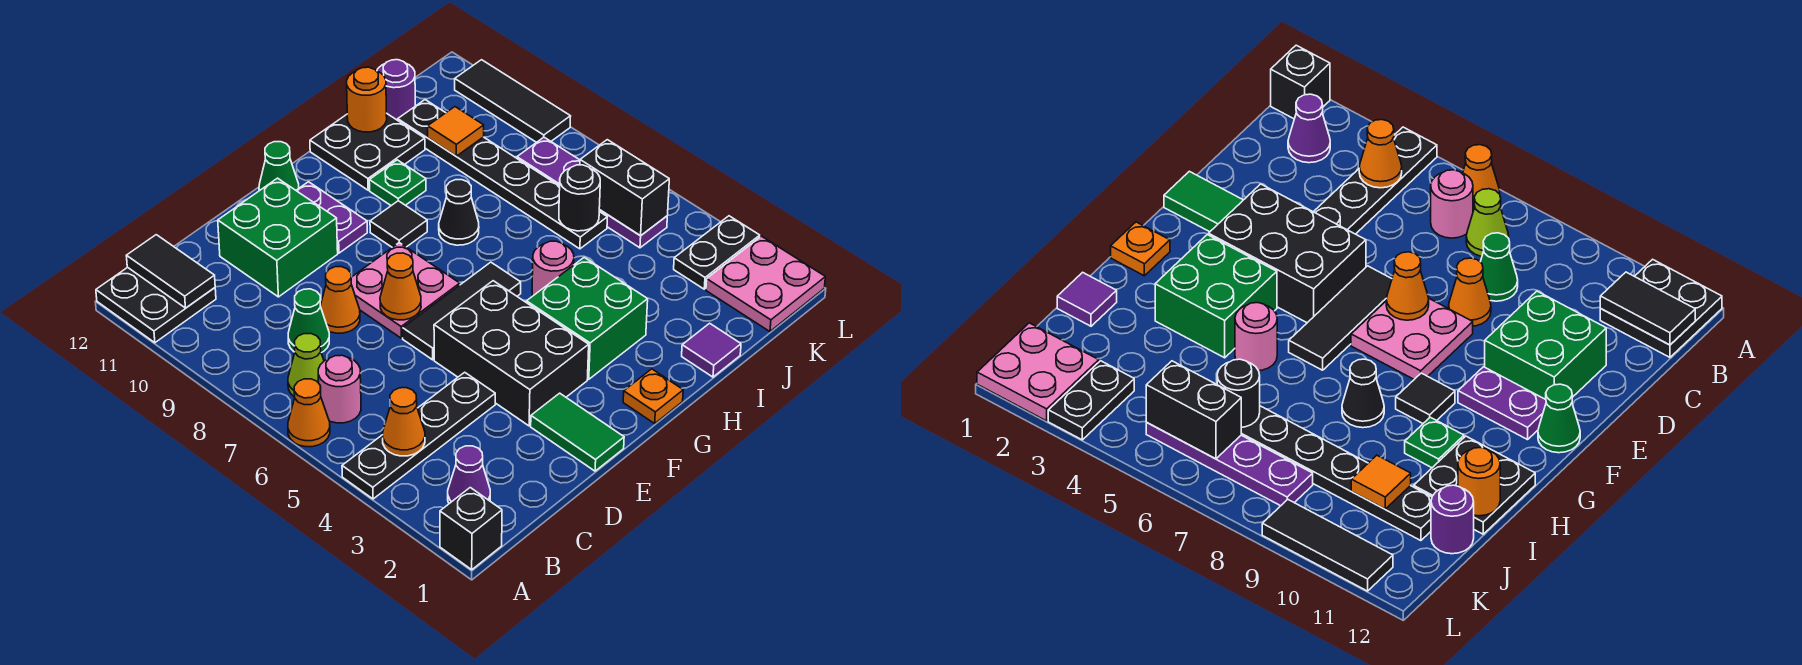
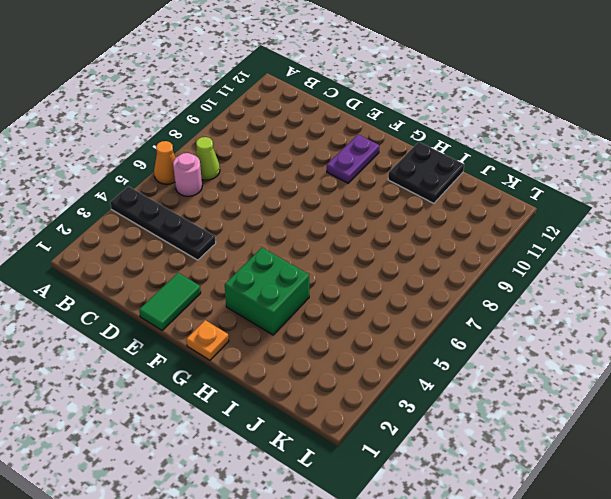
none -> black 1x1 brick [440,488,502,570]
none -> black 2x2 plate [96,267,216,343]
none -> purple 1x1 cone [448,446,490,504]
none -> green 1x1 cone [288,289,329,353]

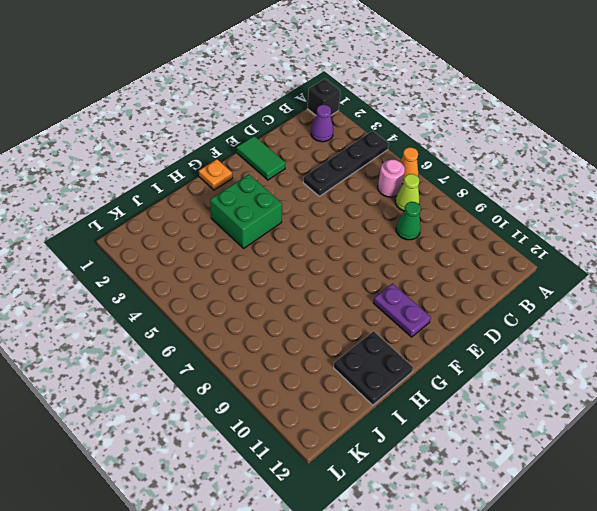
none -> black 2x2 plate [96,267,216,343]
none -> orange 1x1 cone [320,267,360,333]
none -> green 2x2 brick [218,178,338,297]
none -> black 2x3 brick [434,281,589,426]

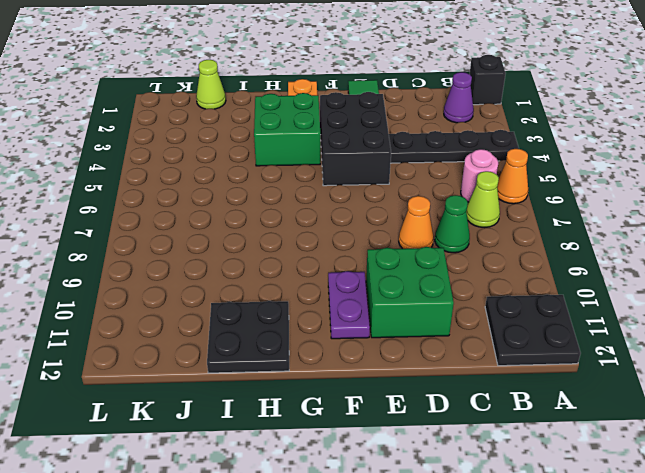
lime 1x1 cone [196,60,226,109] -> none
none -> black 1x3 tile [403,262,521,360]
none -> pink 2x2 plate [351,243,460,338]
none -> green 1x1 cone [259,142,299,191]
none -> black 1x1 tile [370,201,427,247]

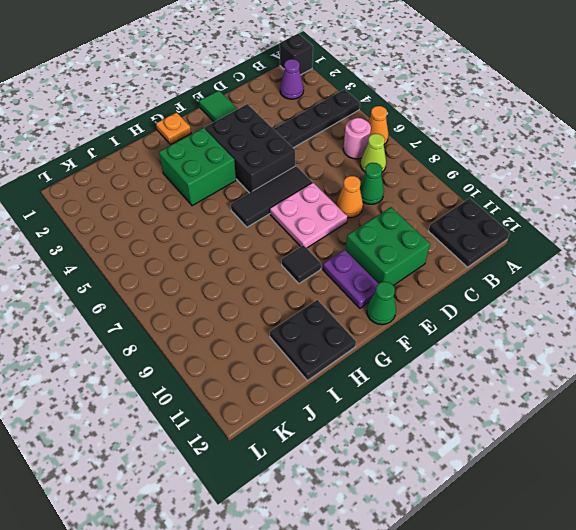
none -> pink 1x1 round brick [532,241,574,296]
none -> black 1x1 cone [439,180,479,245]
none -> green 1x1 plate [369,160,426,206]
none -> purple 1x1 tile [682,323,741,377]

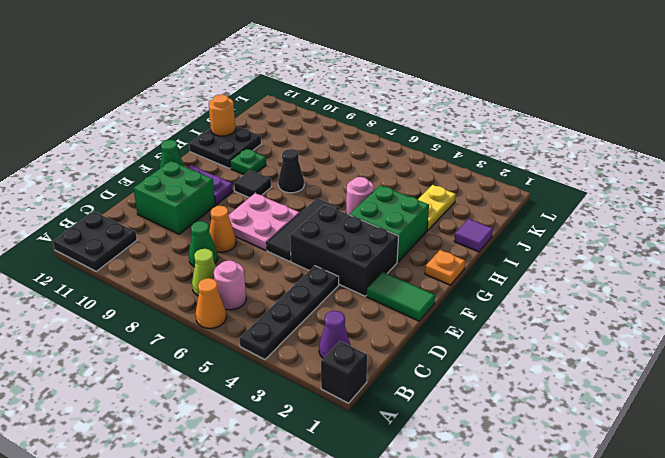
yellow 1x2 plate [418,185,456,231] -> none
none -> black 1x6 plate [398,100,607,249]
none -> purple 1x1 round brick [377,60,415,120]
none -> pink 2x2 plate [706,236,825,331]
none -> black 1x2 plate [674,216,760,289]

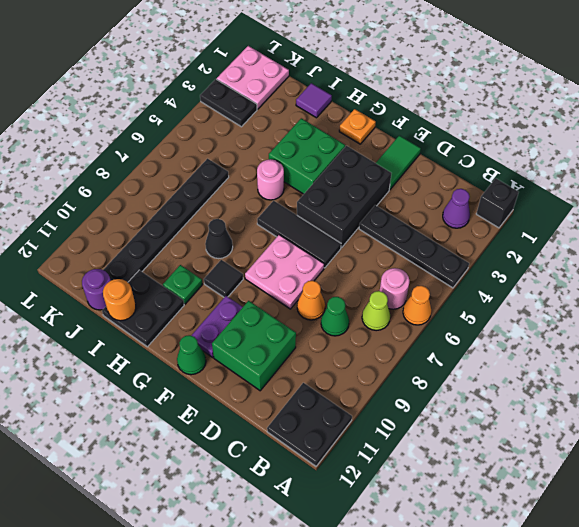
none -> purple 1x4 plate [517,137,667,248]
none -> black 1x3 tile [455,60,571,142]
none -> orange 1x1 cone [383,388,425,456]
none -> black 1x2 tile [126,235,215,308]

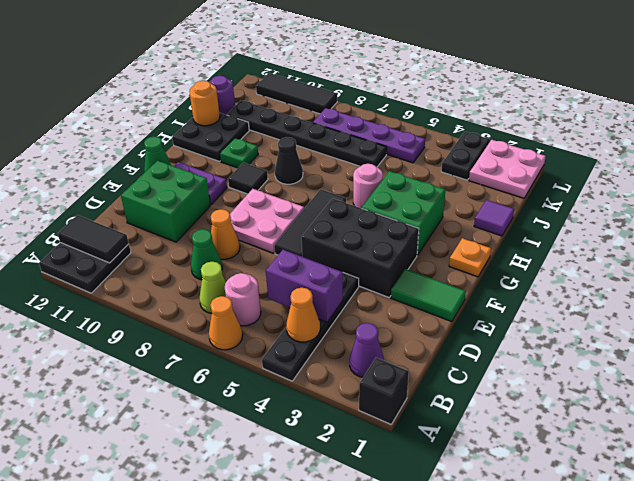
purple 1x2 brick [266,250,343,322] -> none
none -> orange 1x1 cone [380,253,421,320]
none -> black 1x1 round brick [559,165,600,231]
none -> orange 1x1 tile [428,107,484,156]
none -> black 1x2 brick [580,140,669,236]

